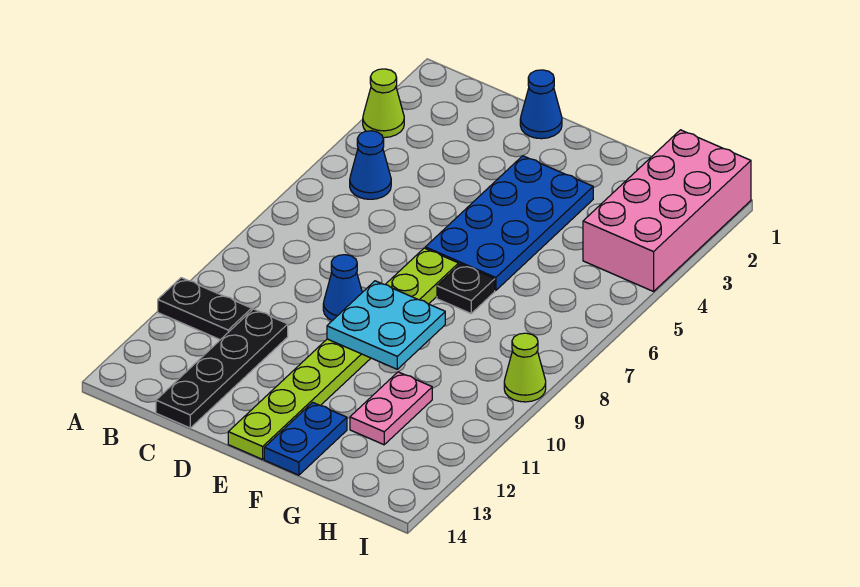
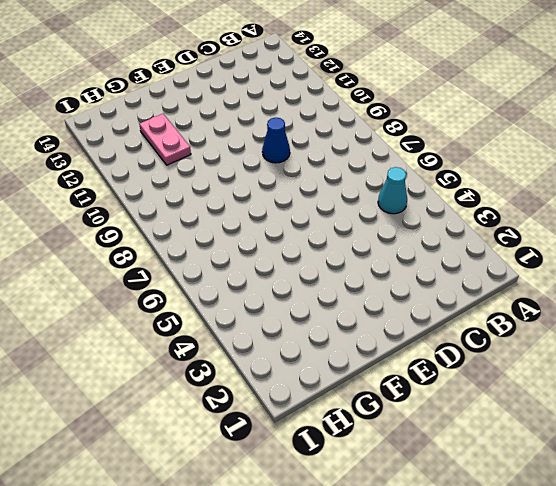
cyan 1x1 cone [378,167,407,214] -> blue 1x1 cone [350,131,391,199]
none -> lime 1x1 cone [363,69,404,138]
none -> black 1x2 plate [158,278,252,340]
none -> black 1x4 plate [156,309,288,428]

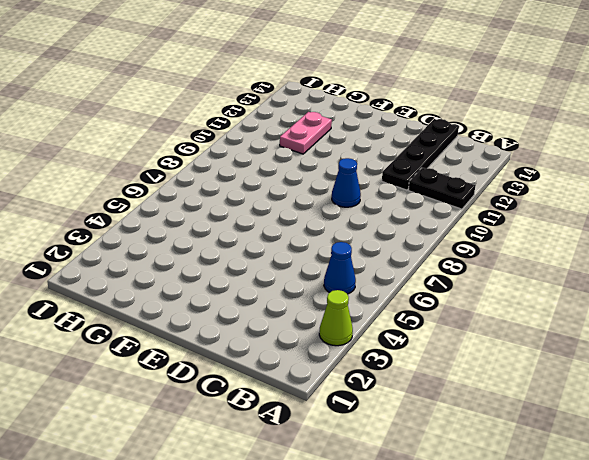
none -> blue 1x1 cone [520,70,562,139]
none -> blue 2x4 plate [425,156,593,291]
none -> lime 1x8 plate [228,248,459,459]

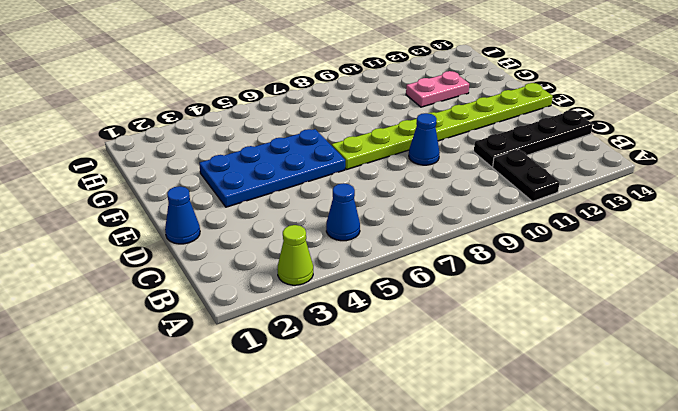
none -> black 1x1 plate [437,264,495,313]
none -> blue 1x2 plate [264,402,347,475]
none -> pink 2x4 brick [583,130,751,291]

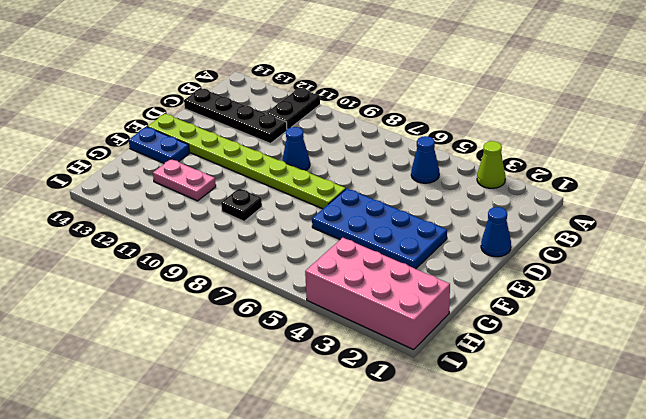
black 1x1 plate [221,188,262,221] -> black 1x1 plate moved to [437,264,495,313]
none -> lime 1x1 cone [504,333,546,402]
none -> cyan 2x2 plate [327,281,445,369]

